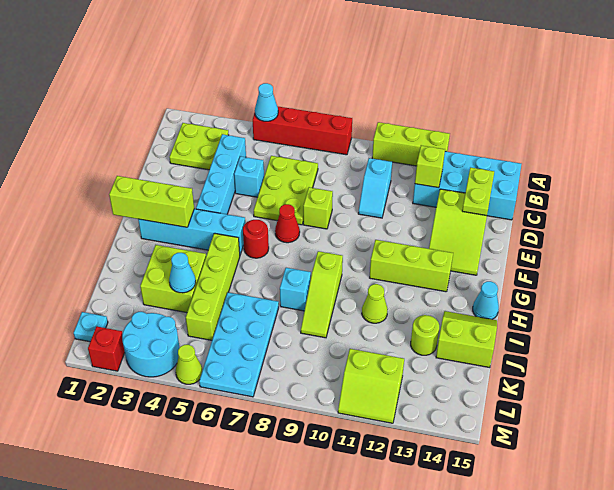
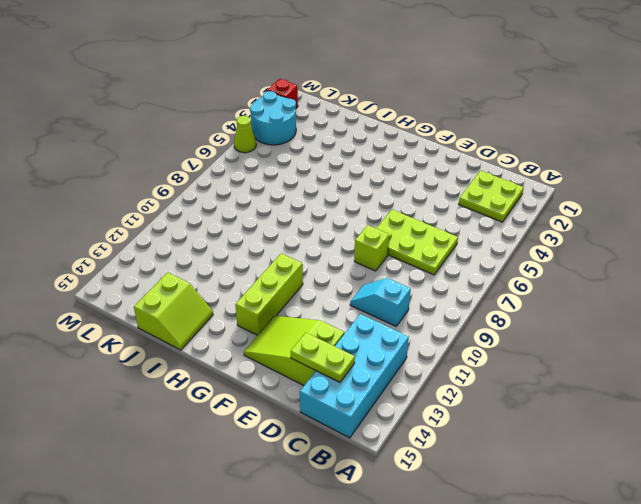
none -> red 1x4 brick [253,106,352,155]
none -> lime 1x3 brick [372,122,450,166]
none -> cyan 1x4 brick [196,134,246,214]
none -> cyan 1x1 brick [234,156,264,197]

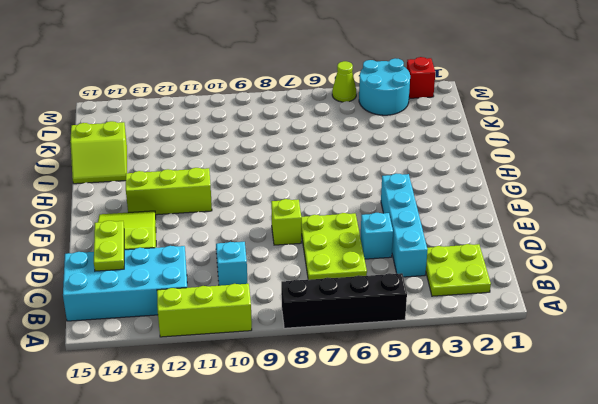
black 1x4 brick [281,273,407,328] -> red 1x4 brick [253,106,352,155]
none -> red 1x1 cone [275,204,300,243]
none -> cyan 1x4 brick [138,209,245,255]
none -> red 1x1 round brick [243,220,269,258]
none -> lime 1x4 brick [186,233,240,340]

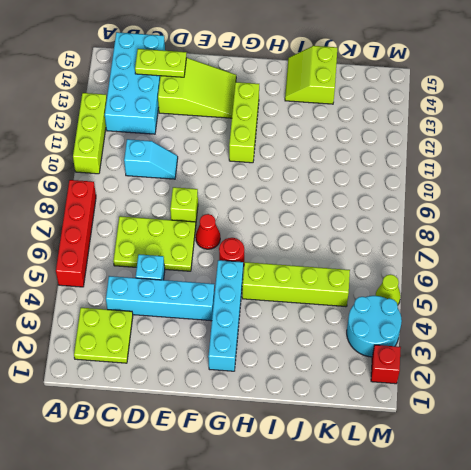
none -> lime 1x3 slope [301,251,343,338]
none -> cyan 1x1 cone [473,281,499,319]
none -> lime 2x2 brick [140,245,206,313]
none -> cyan 1x1 brick [280,268,311,311]

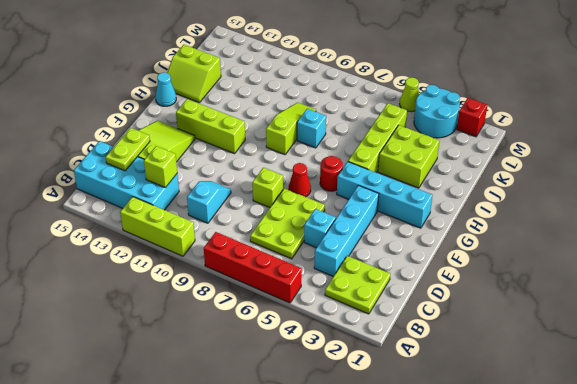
none -> lime 1x1 cone [362,284,388,323]
none -> cyan 2x4 plate [199,292,279,397]
none -> lime 1x1 round brick [411,315,439,355]
none -> cyan 1x1 plate [74,312,108,342]

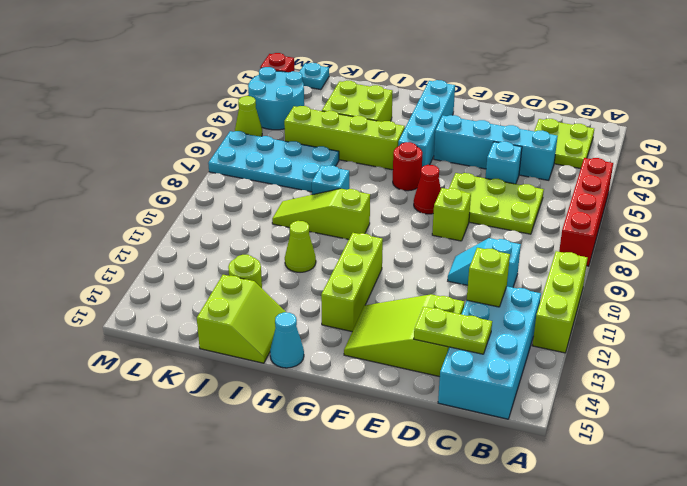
none -> lime 2x2 slope [338,349,404,423]
none -> cyan 1x1 cone [255,83,278,121]
none -> lime 1x3 brick [109,176,194,227]
none -> cyan 1x1 cone [169,253,196,293]

